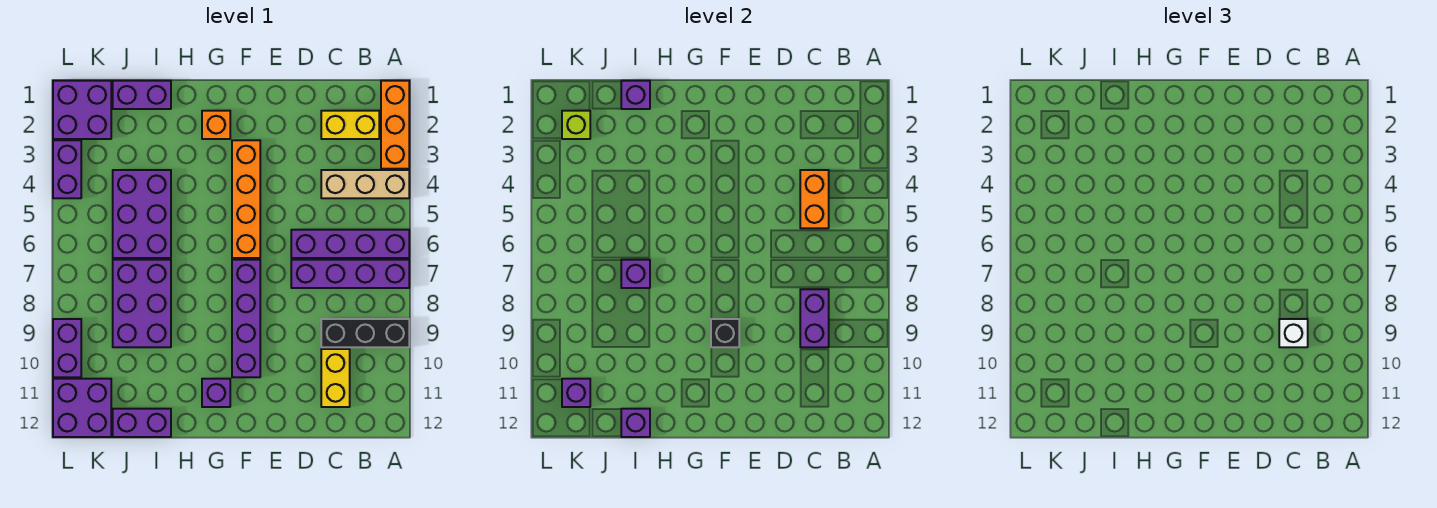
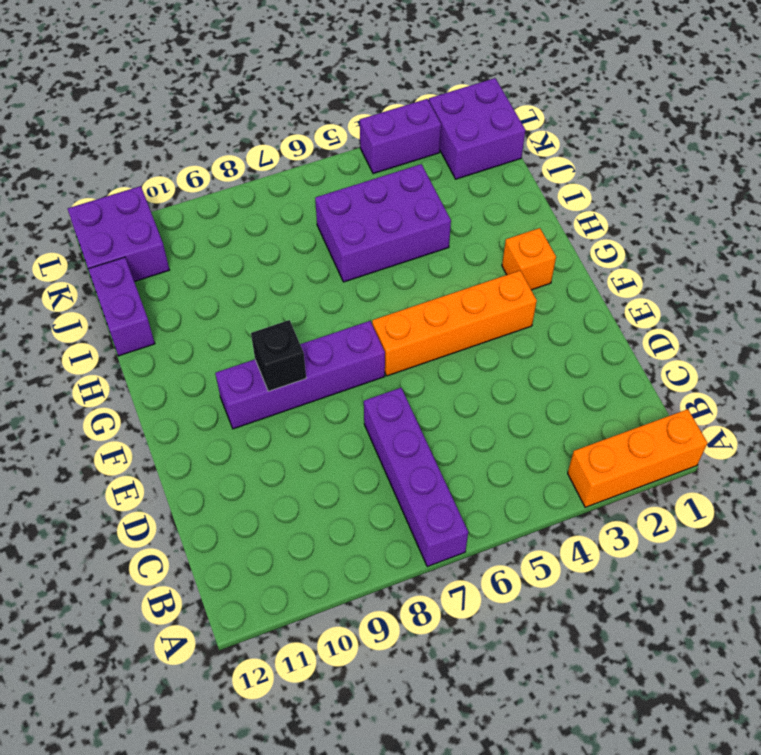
none -> tan 1x3 brick [321,170,409,198]
none -> purple 1x4 brick [291,230,409,258]
none -> black 1x3 brick [321,319,409,347]

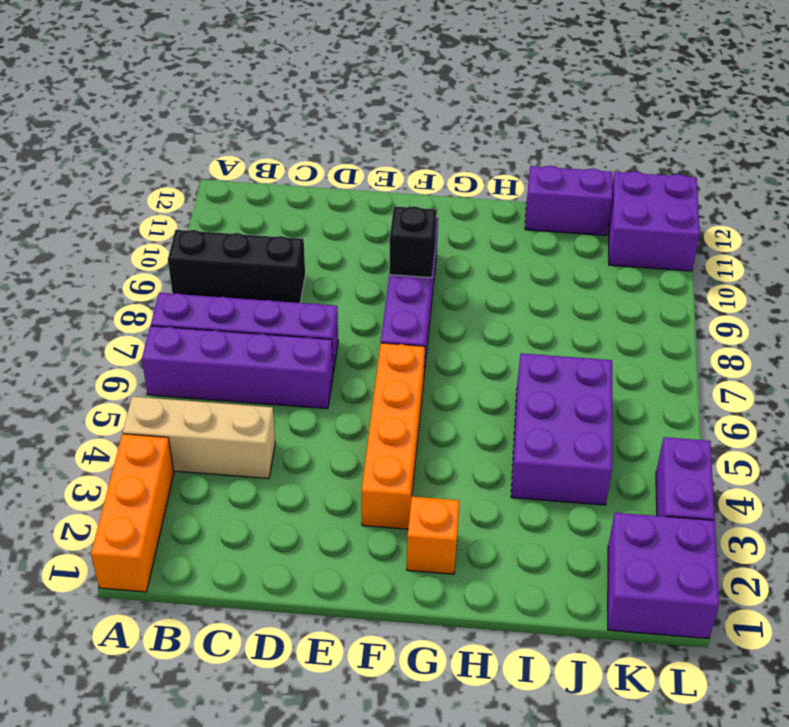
none -> yellow 1x2 brick [321,111,379,139]
none -> yellow 1x2 brick [321,349,350,407]
none -> purple 1x1 brick [202,379,230,407]

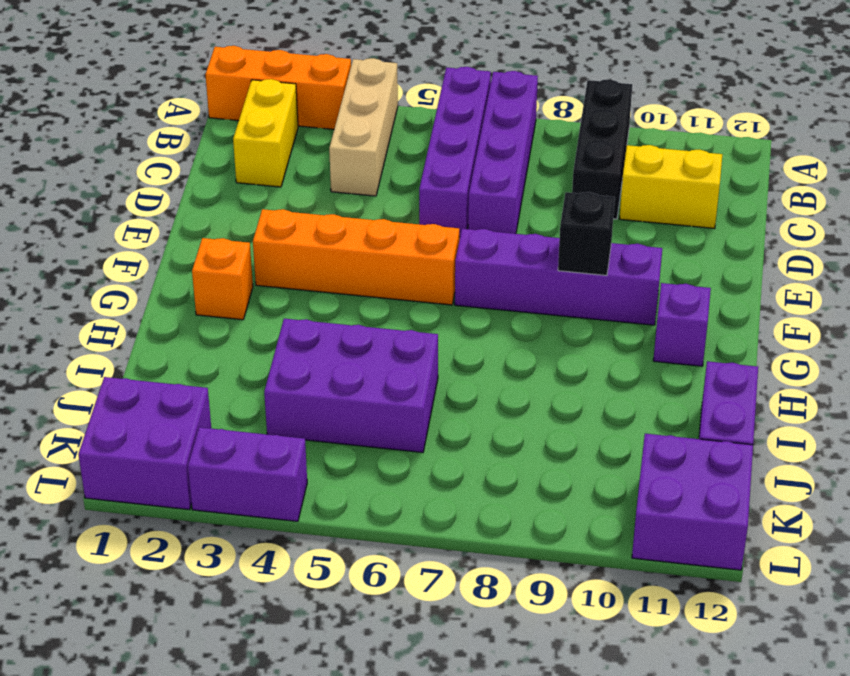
none -> purple 1x2 brick [113,81,171,109]
none -> purple 2x3 brick [113,260,171,347]
none -> purple 1x2 brick [53,319,81,377]

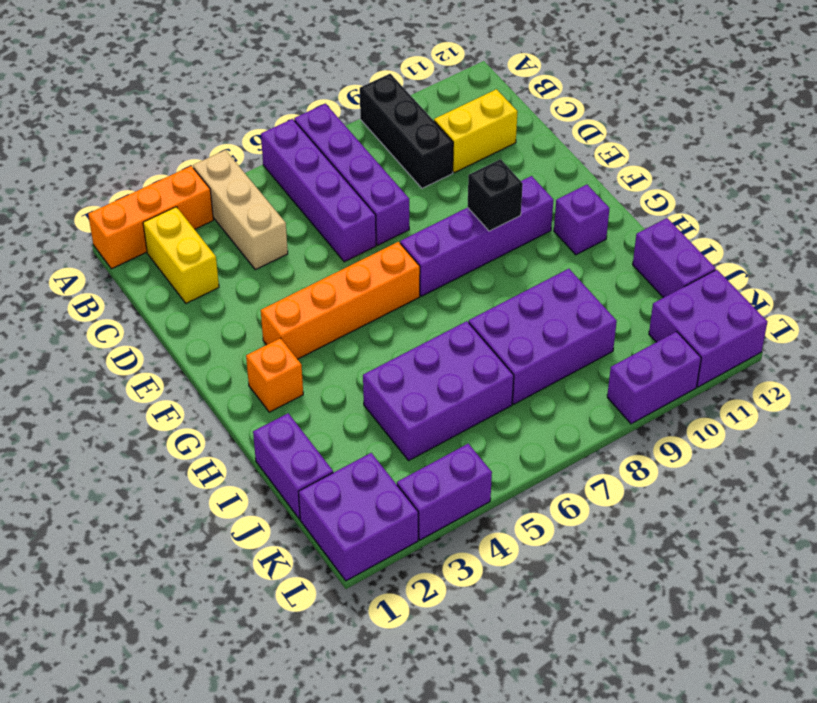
none -> orange 1x2 brick [800,170,829,228]
none -> purple 1x2 brick [800,289,829,347]
none -> purple 1x1 brick [621,81,650,109]

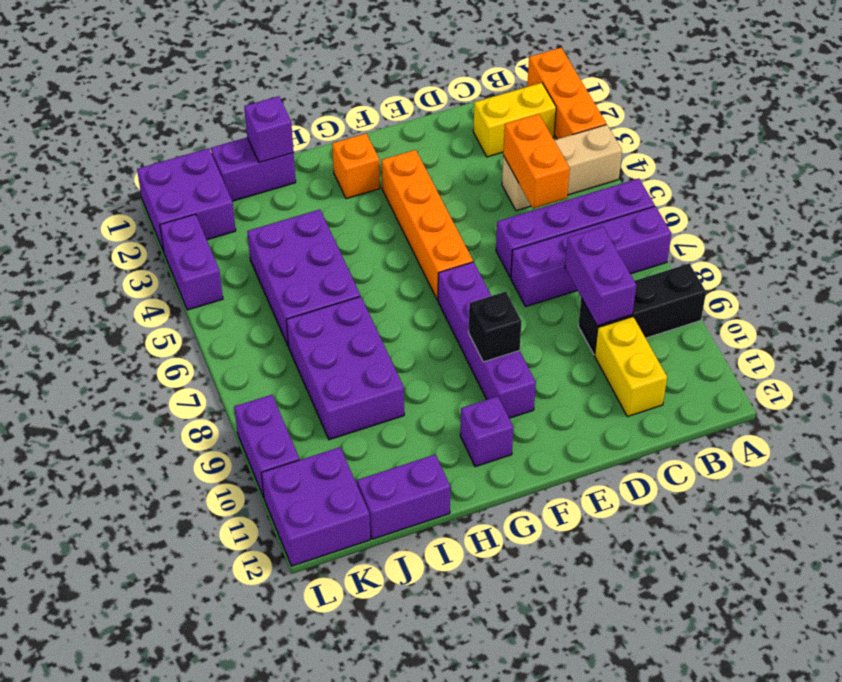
none -> purple 1x1 brick [621,260,650,288]
none -> purple 1x1 brick [621,409,650,437]
none -> lime 1x1 brick [562,111,590,139]

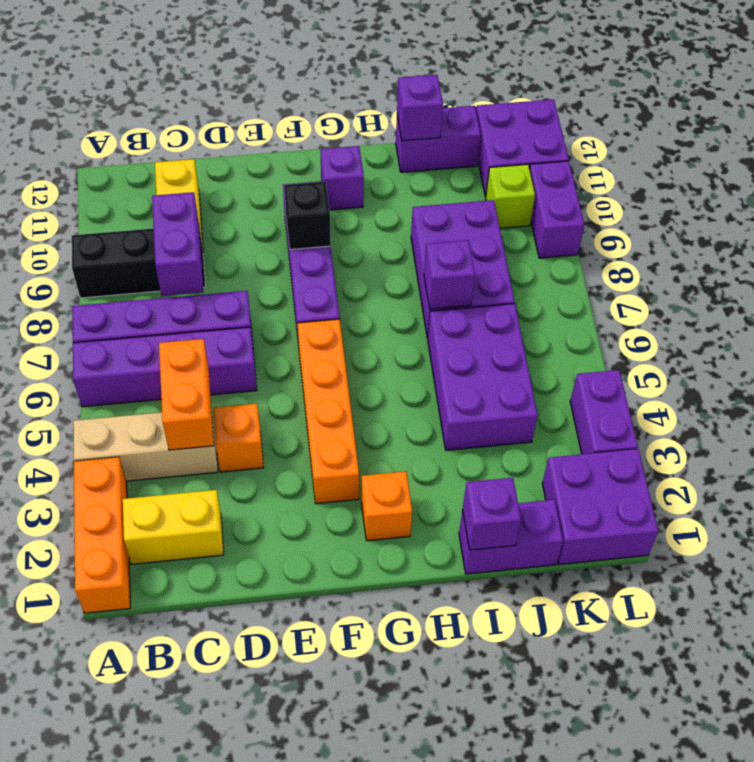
orange 1x1 brick [213,404,264,472] -> none
lime 1x1 brick [486,164,535,228] -> lime 1x1 brick moved to [562,111,590,139]
none -> purple 1x1 brick [562,379,590,407]
none -> white 1x1 brick [1279,319,1308,347]

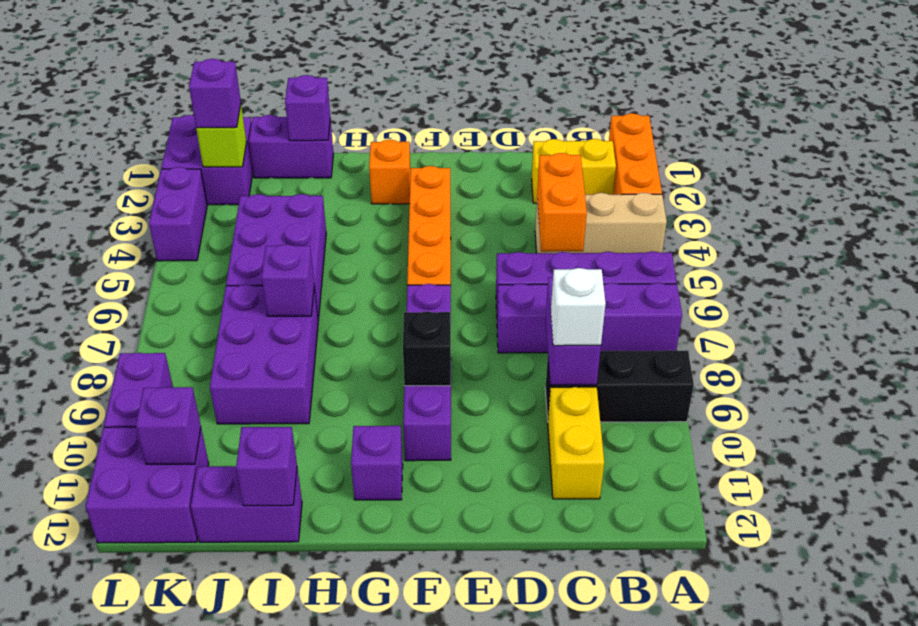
purple 1x1 brick [189,59,241,128] -> none

